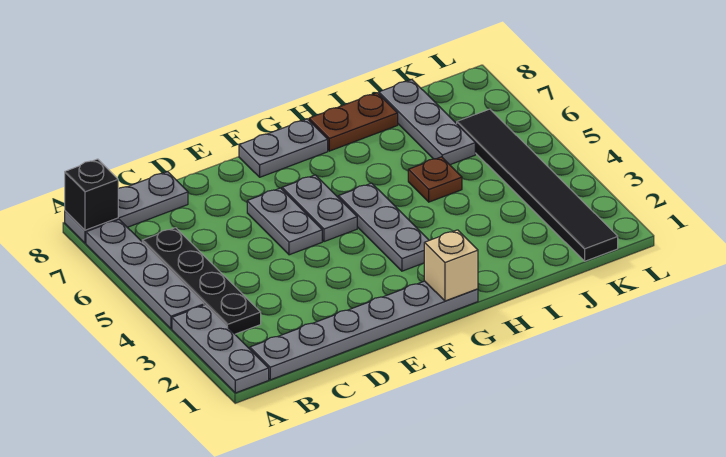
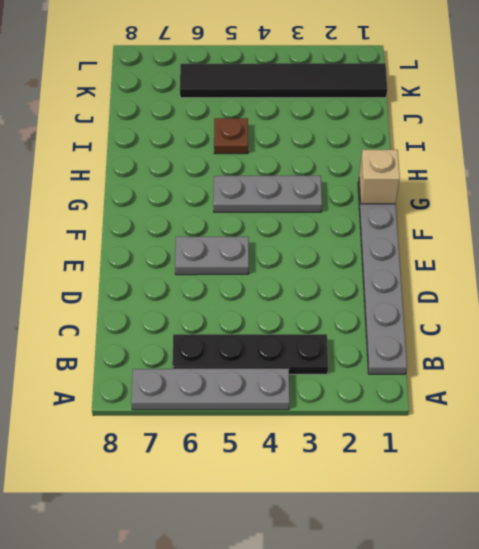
none -> grey 1x3 plate [172,305,269,393]
none -> grey 1x3 plate [65,172,188,243]
none -> grey 1x2 plate [282,175,357,242]

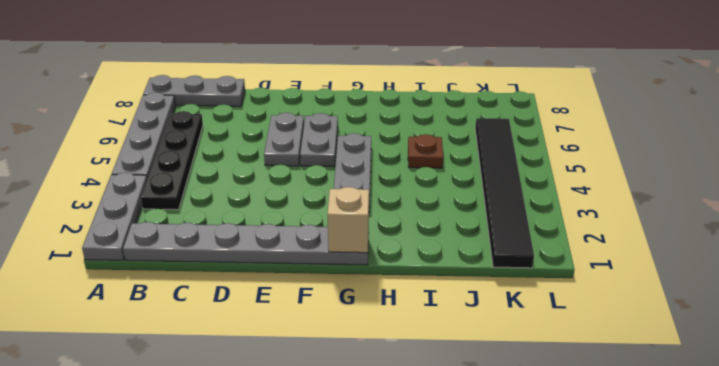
none -> grey 1x2 plate [239,119,328,177]
none -> brown 1x2 plate [309,93,398,151]
none -> grey 1x3 plate [379,80,475,165]

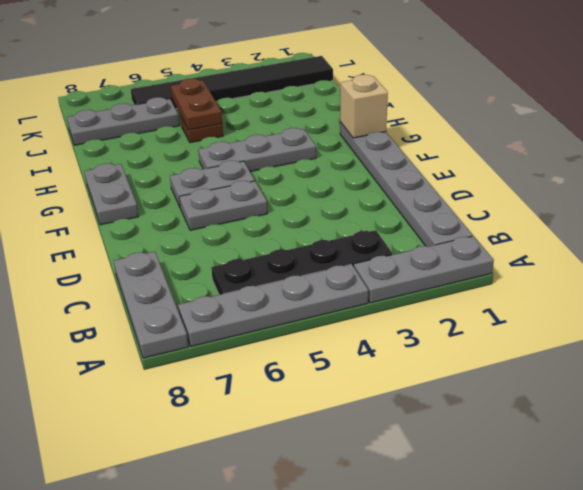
brown 1x2 plate [171,79,222,130] -> brown 1x2 plate moved to [309,93,398,151]
none -> black 1x1 brick [65,159,118,230]

